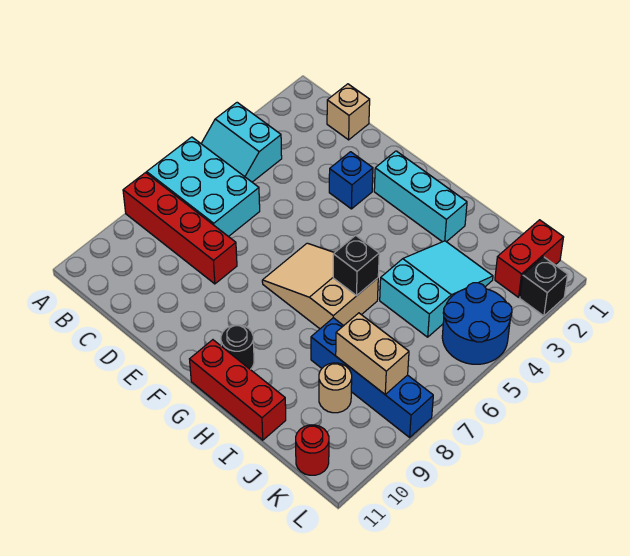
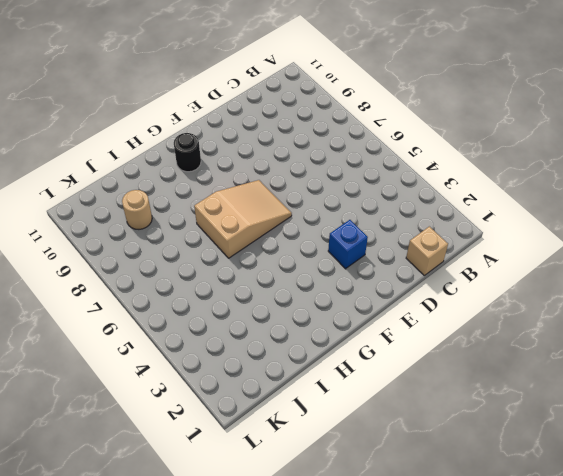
none -> cyan 2x2 slope [201,102,282,182]
none -> cyan 2x3 brick [147,137,260,237]
none -> red 1x4 brick [123,173,237,284]

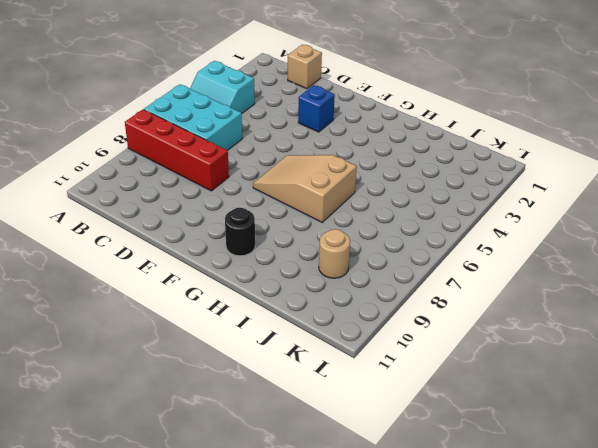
none -> cyan 1x3 brick [374,151,467,242]
none -> red 1x3 brick [190,340,286,440]
none -> cyan 2x3 slope [380,241,493,337]

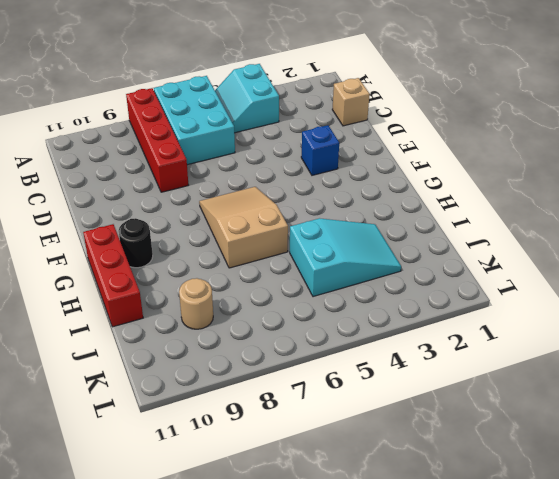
none -> cyan 1x3 brick [374,151,467,242]
none -> blue 1x4 brick [311,318,433,437]
none -> red 1x2 brick [495,220,564,297]

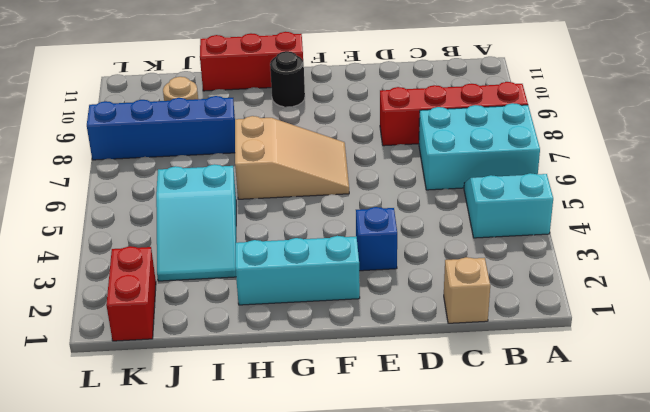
none -> blue 2x2 round brick [442,283,512,364]
none -> red 1x1 round brick [296,425,329,475]
none -> black 1x1 brick [520,257,568,316]

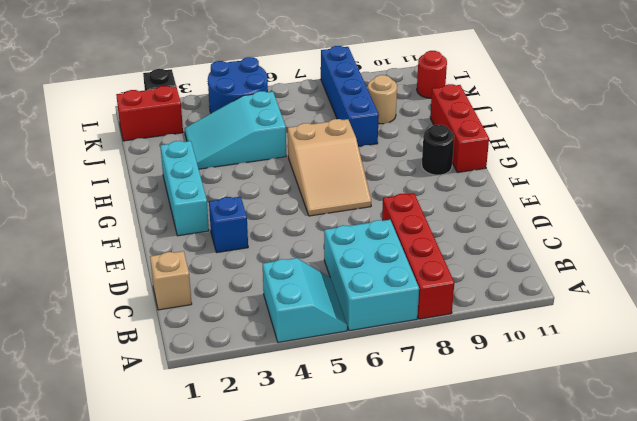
none -> black 1x1 brick [333,235,379,296]
none -> tan 1x2 brick [336,313,409,394]

